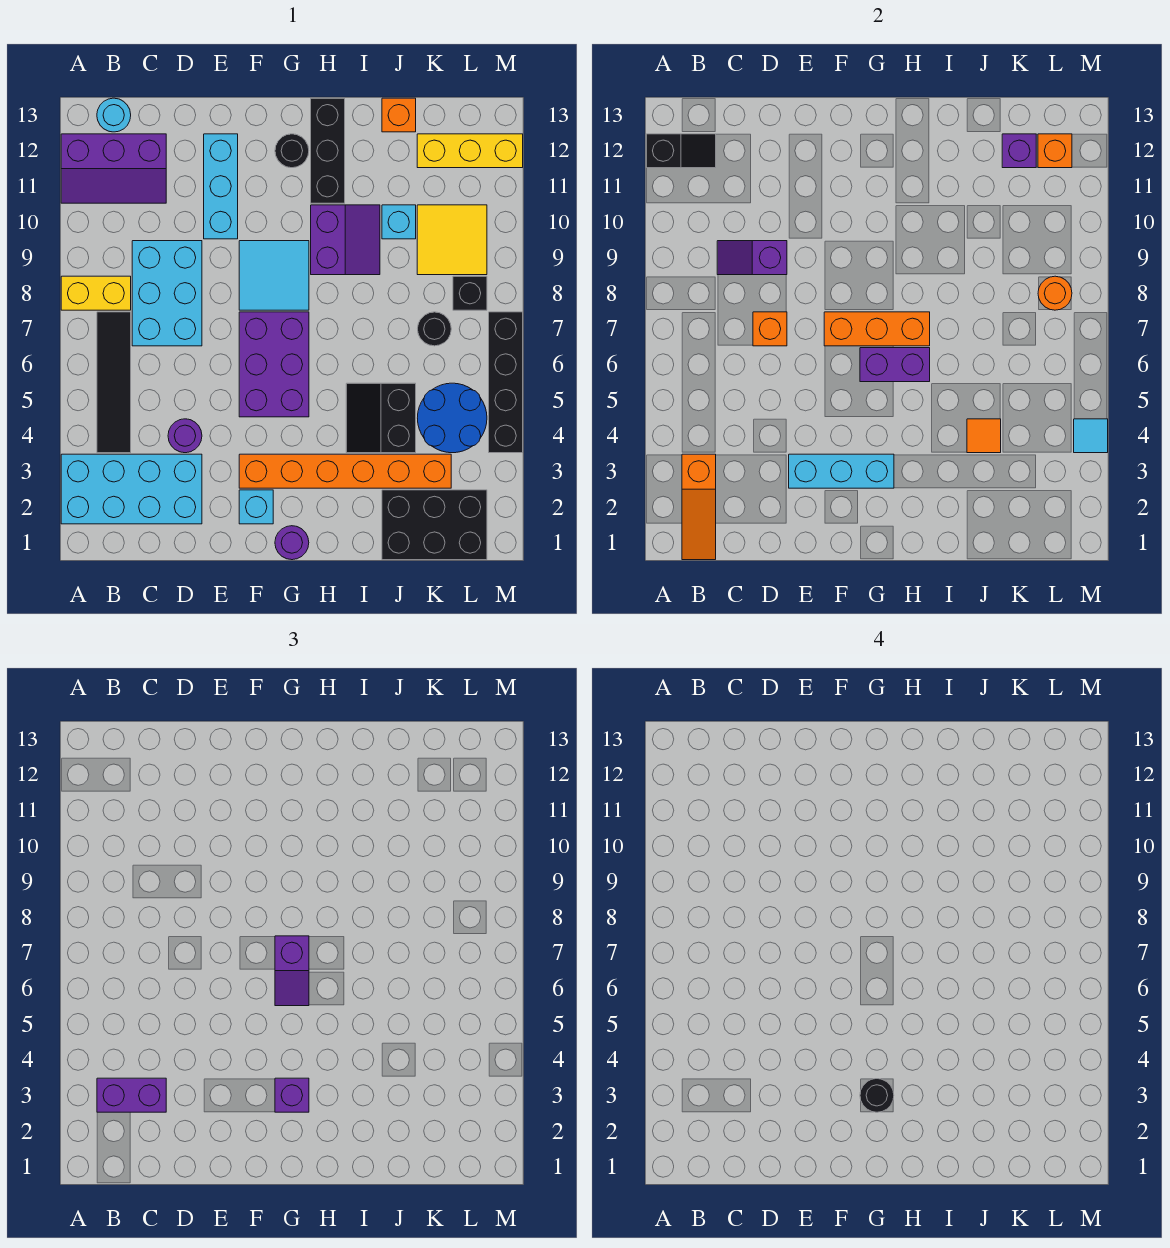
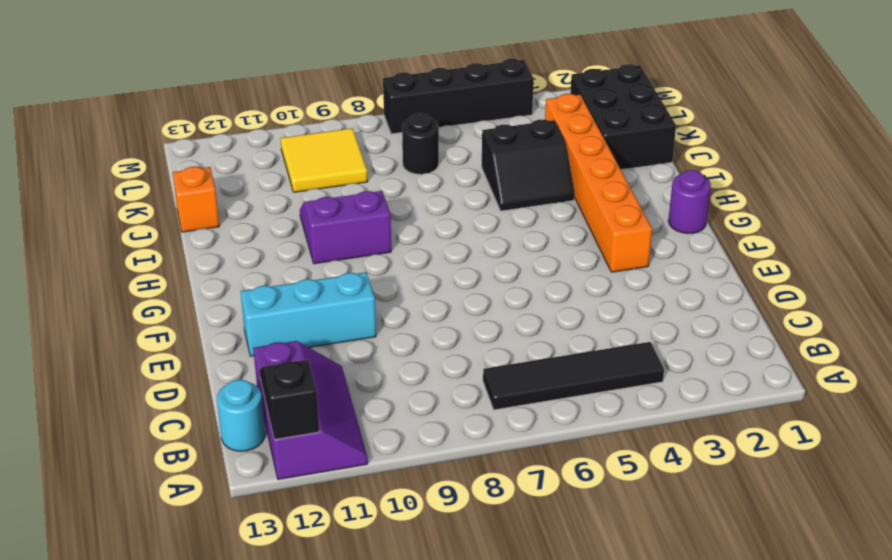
none -> cyan 2x4 brick [61,454,202,524]
none -> yellow 1x2 brick [61,276,131,310]
none -> cyan 2x3 brick [132,241,202,346]
none -> purple 1x1 round brick [168,419,202,453]

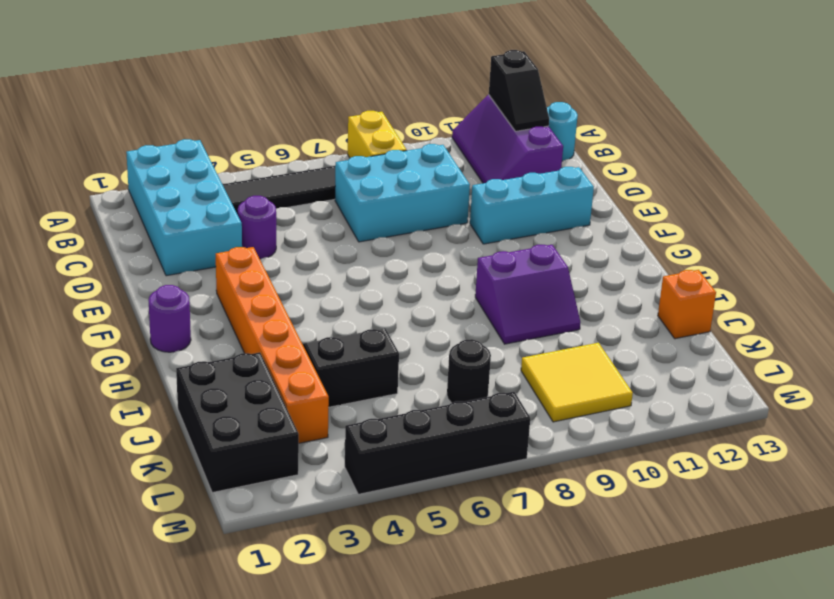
none -> cyan 1x1 brick [239,490,273,524]
none -> purple 2x3 brick [239,312,309,417]
none -> cyan 2x2 tile [239,241,309,310]
none -> black 1x1 round brick [275,134,309,168]

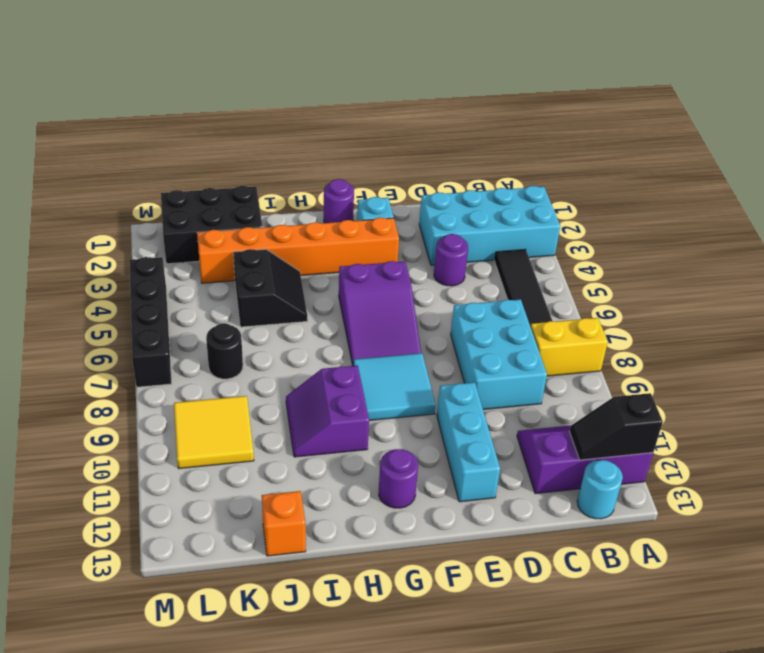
purple 2x3 slope [339,261,421,365] -> purple 2x3 brick [239,312,309,417]
purple 1x1 round brick [379,449,418,508] -> black 1x1 round brick [275,134,309,168]
none -> black 1x3 brick [311,98,345,203]
none -> cyan 1x1 brick [382,205,416,239]
none -> blue 2x2 round brick [418,383,487,453]
none -> yellow 1x3 brick [417,134,523,168]

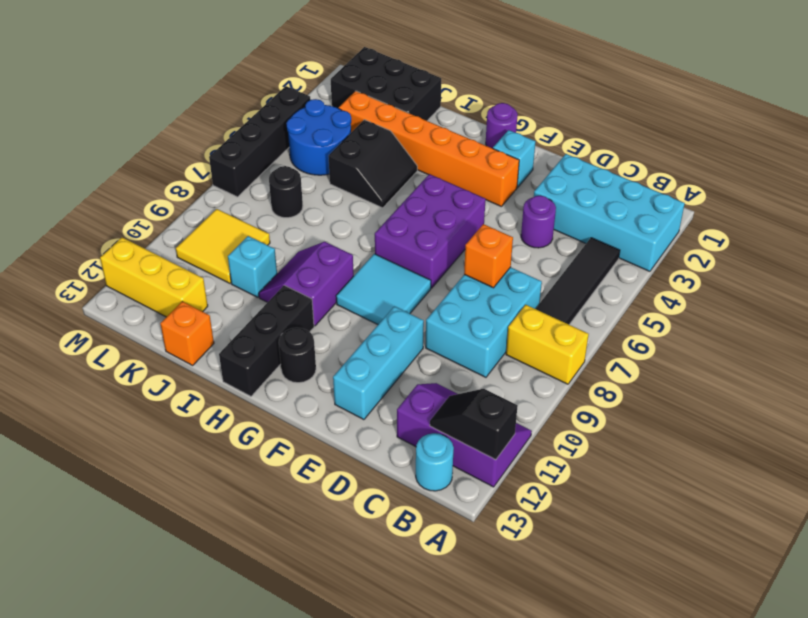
none -> black 1x1 brick [453,276,487,310]
none -> orange 1x3 slope [682,454,716,560]
none -> purple 1x2 slope [717,241,787,275]
none -> cyan 1x3 brick [789,454,894,488]

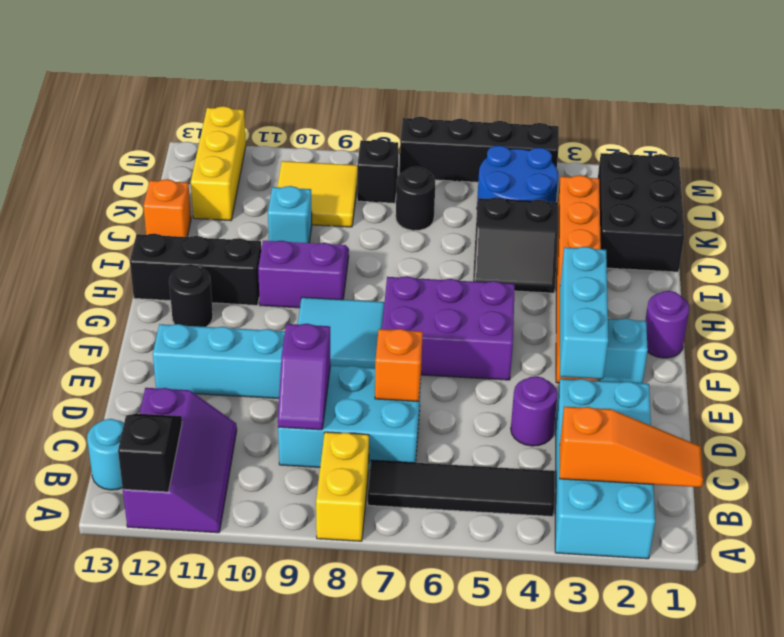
none -> orange 1x3 brick [824,312,930,346]
none -> purple 1x2 brick [860,348,930,382]
none -> orange 1x1 tile [967,419,1001,453]
none -> purple 1x1 brick [1002,134,1036,168]

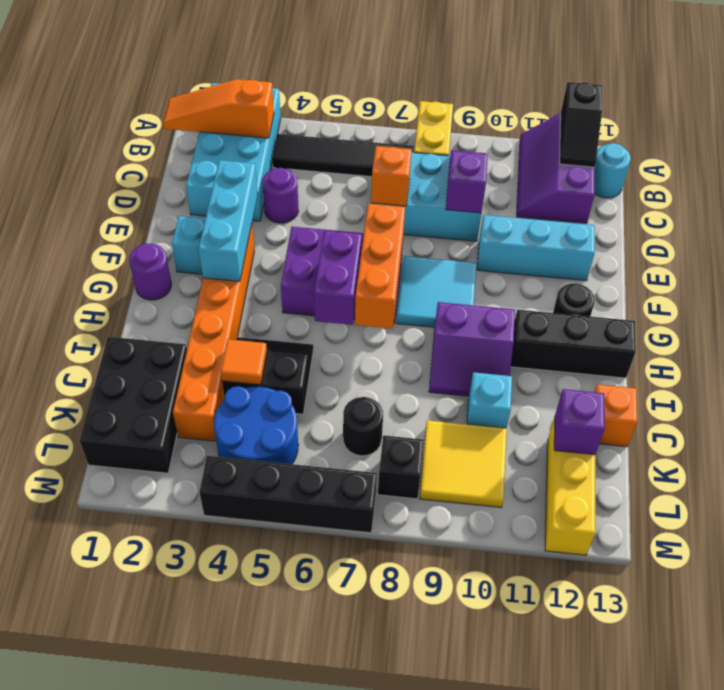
none -> orange 1x1 round brick [1038,276,1072,310]
none -> orange 1x1 brick [1038,134,1072,168]
none -> cyan 1x1 tile [1074,419,1108,453]
none -> purple 1x2 brick [97,1078,166,1112]

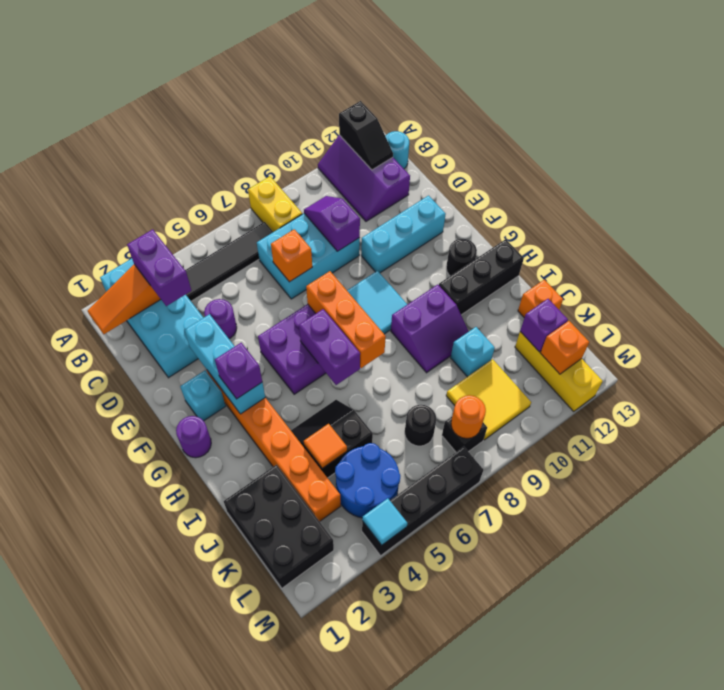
none -> purple 1x2 slope [275,936,309,1006]
none -> black 1x1 round brick [860,1079,894,1112]

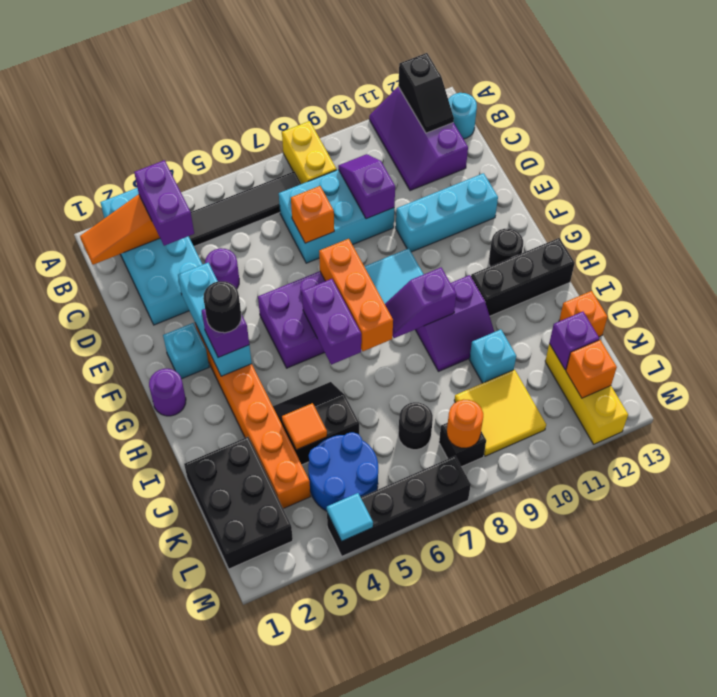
purple 1x2 slope [385,268,456,338] -> purple 1x2 slope moved to [275,936,309,1006]

